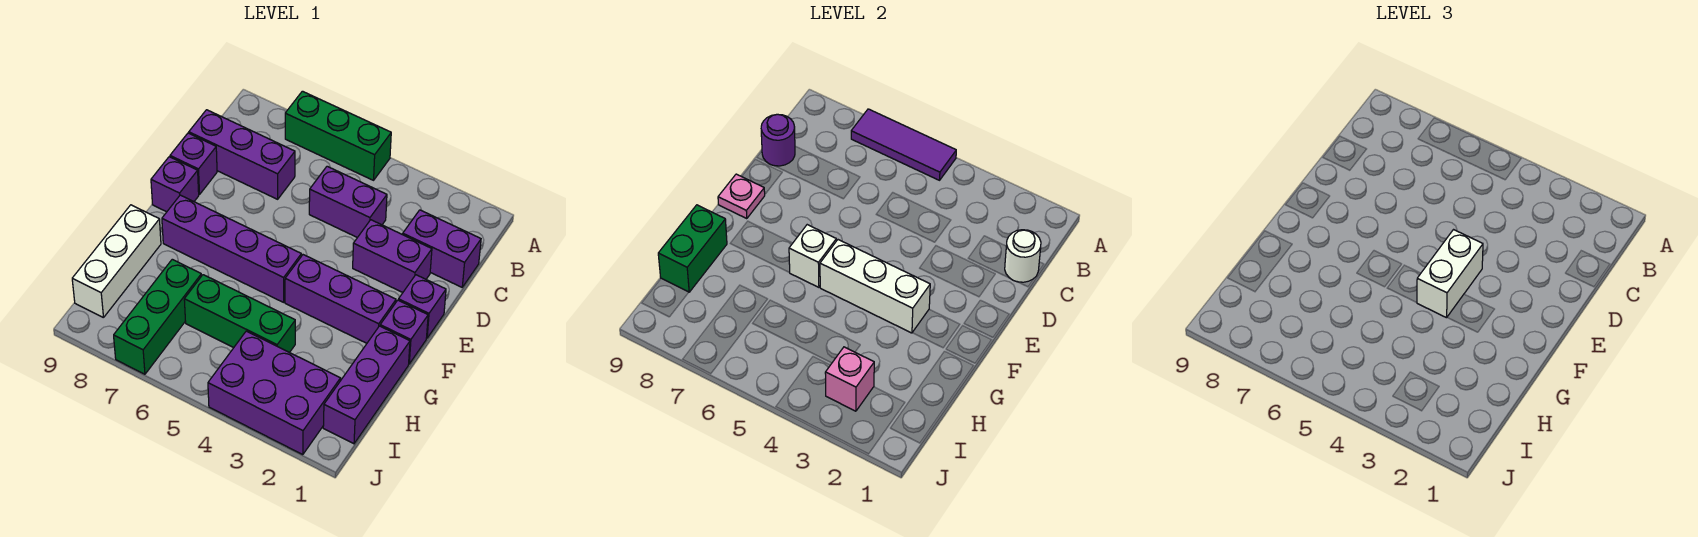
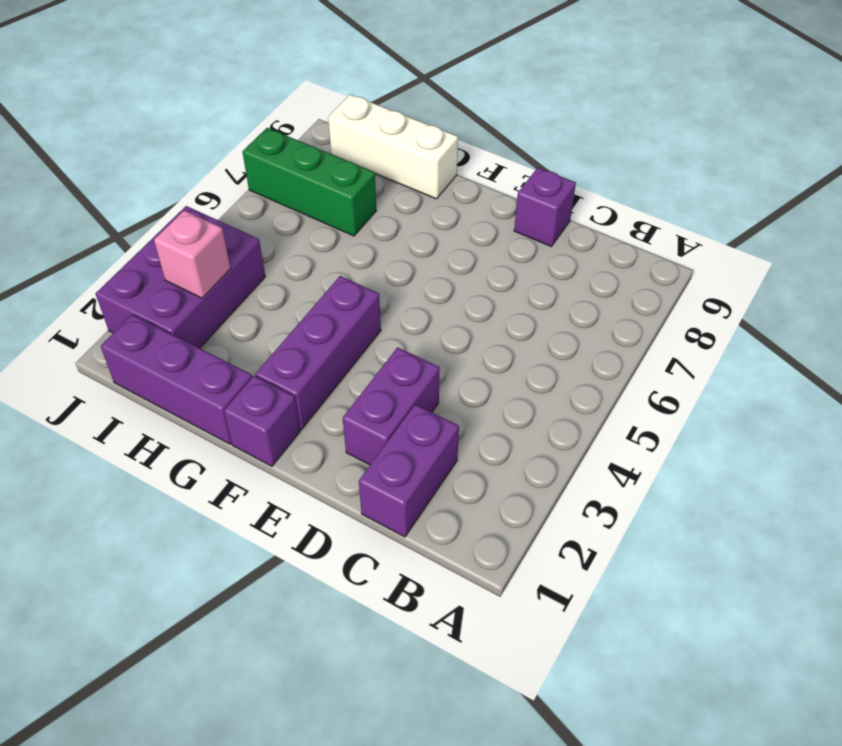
none -> green 1x3 brick [285,91,391,180]
none -> purple 1x2 brick [309,166,387,238]
none -> purple 1x3 brick [189,110,295,199]

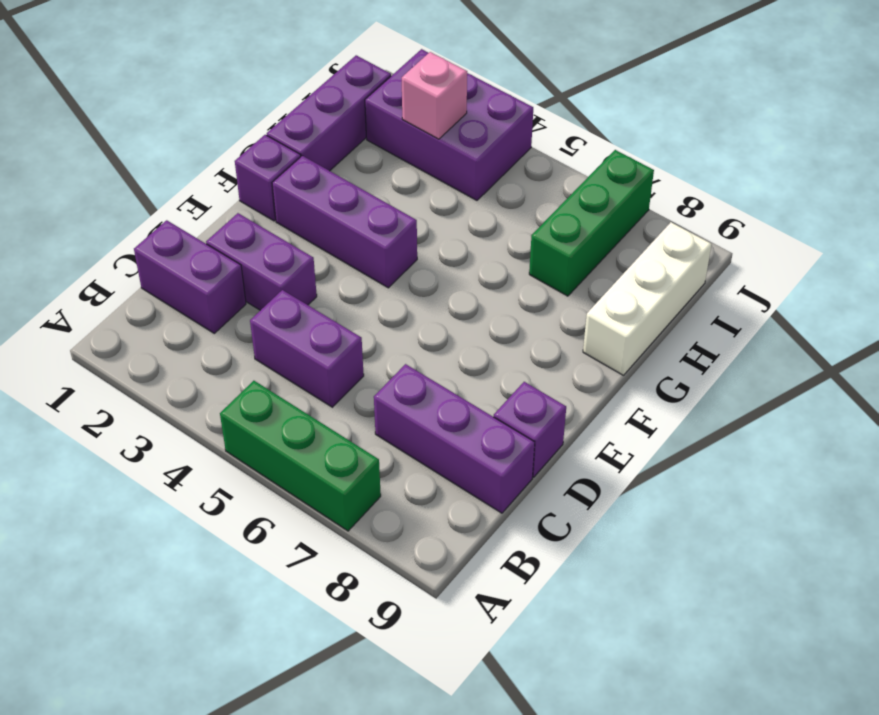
none -> purple 1x1 brick [399,275,446,338]
none -> purple 1x1 brick [151,157,199,212]
none -> purple 1x4 brick [162,195,301,302]

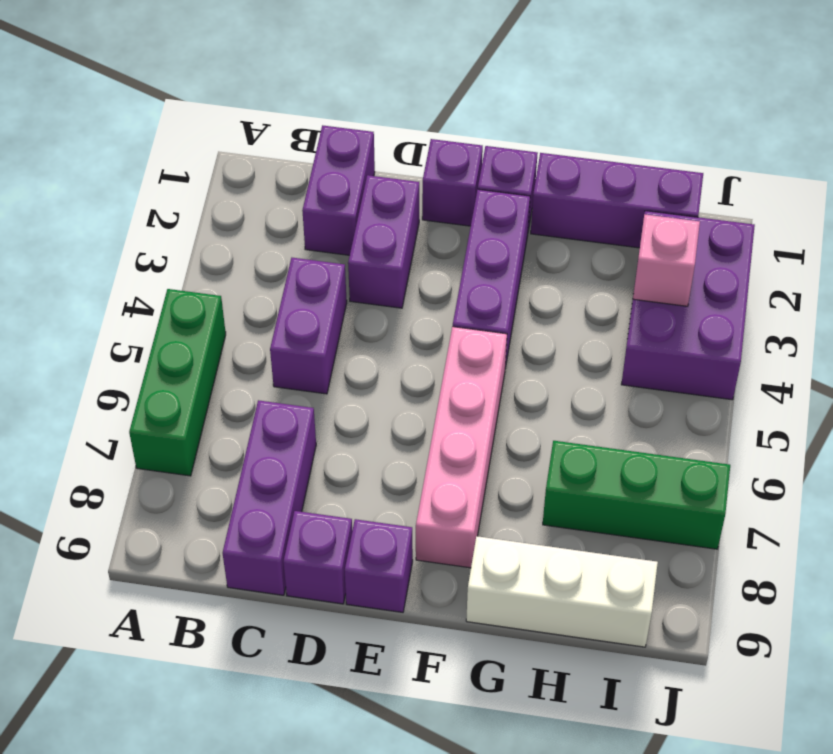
pink 1x4 brick [416,327,507,568] -> purple 1x4 brick [162,195,301,302]
none -> green 1x3 brick [184,275,295,353]
none -> purple 1x3 tile [851,109,956,180]
none -> white 1x1 round brick [1005,230,1041,282]

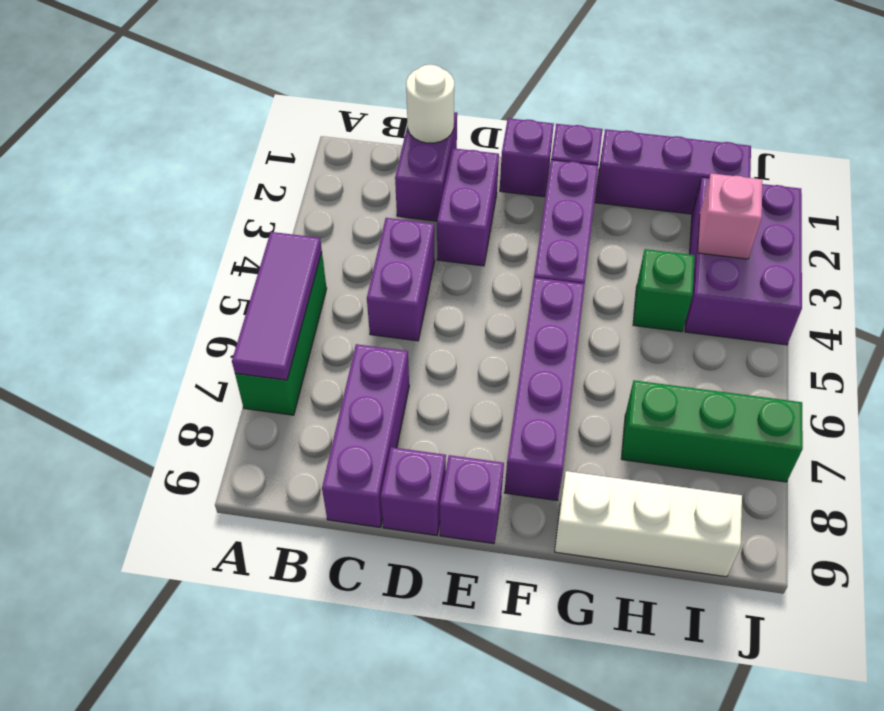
green 1x1 brick [633,249,695,332] -> green 1x3 brick [184,275,295,353]
none -> purple 1x1 round brick [761,114,795,166]
none -> pink 1x1 plate [718,174,765,219]
none -> white 1x3 brick [820,240,930,333]

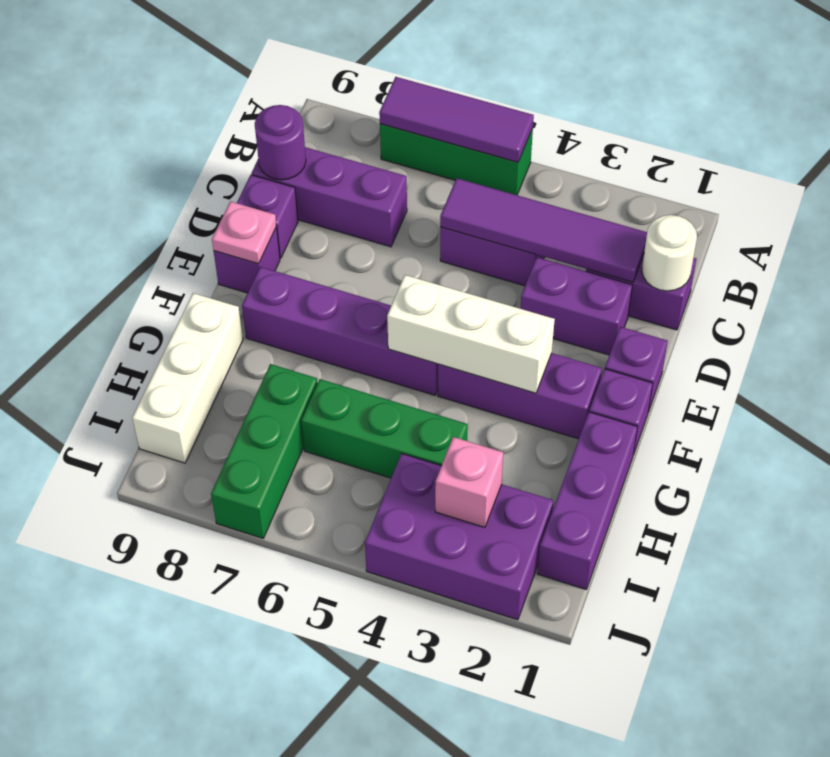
purple 1x4 tile [440,178,647,282] -> none
none -> white 1x1 brick [789,225,836,287]
none -> green 1x2 brick [658,205,727,292]
none -> white 1x2 brick [1417,230,1483,318]

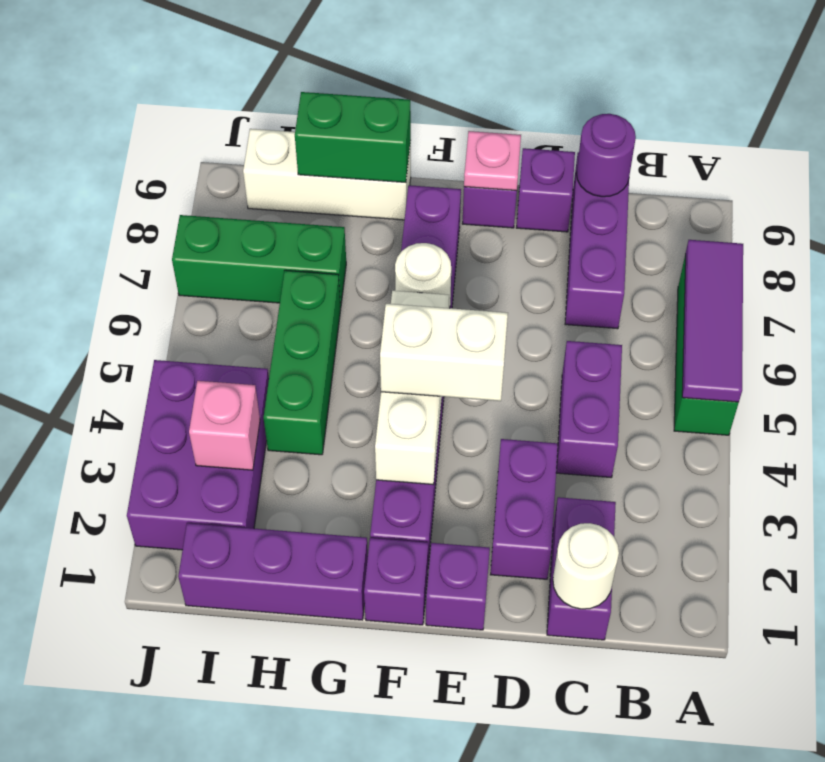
white 1x1 round brick [395,243,451,308] -> white 1x1 brick [789,225,836,287]

